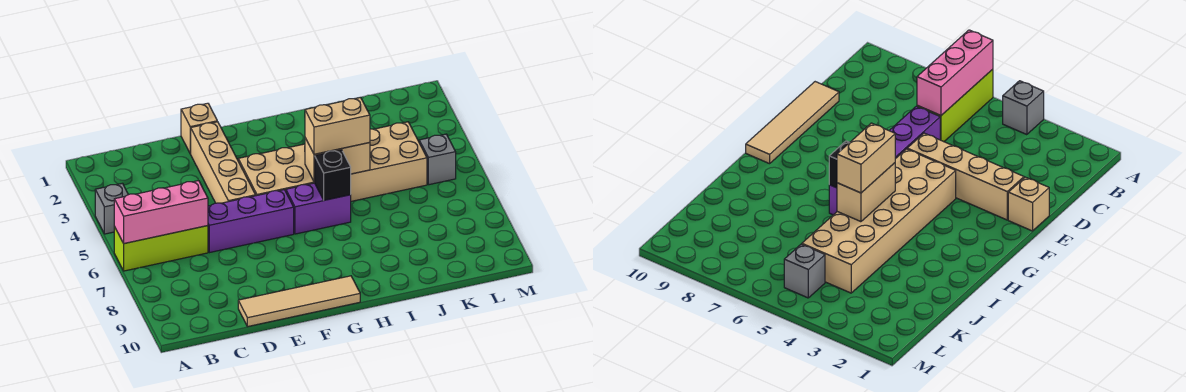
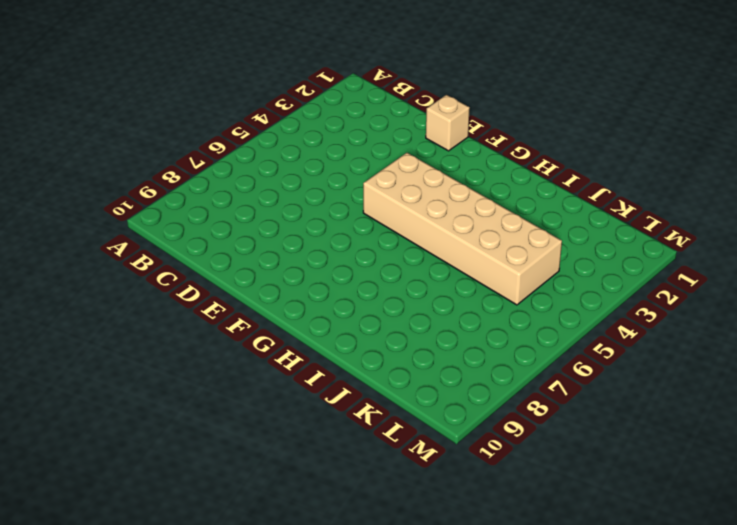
none -> grey 1x1 brick [95,183,128,234]
none -> lime 1x3 brick [114,226,208,271]
none -> purple 1x3 brick [208,190,294,253]

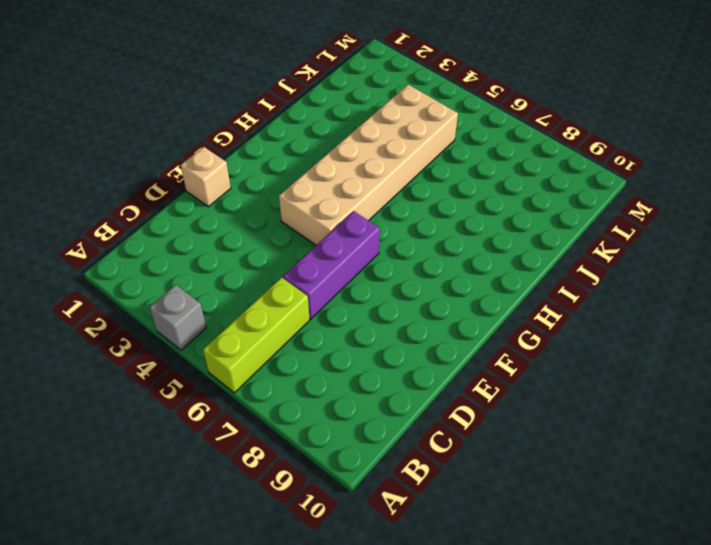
none -> tan 1x4 tile [238,276,360,327]
none -> tan 1x4 brick [191,122,256,203]
none -> purple 1x2 brick [286,183,351,234]

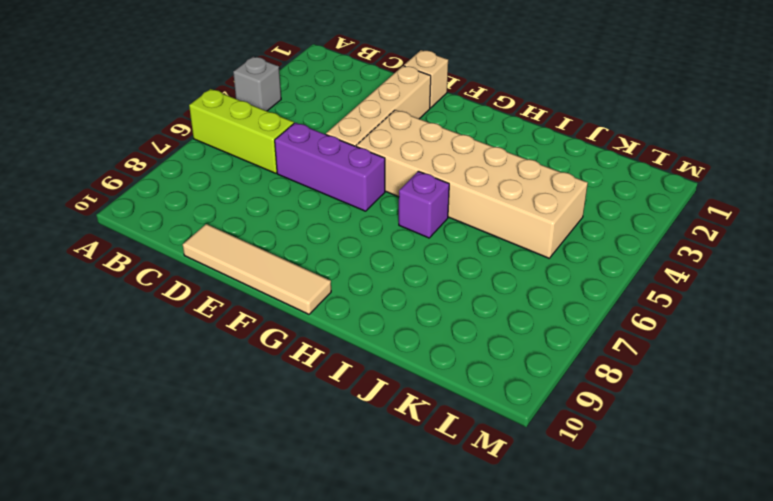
purple 1x1 brick [399,171,449,238] -> purple 1x2 brick [286,183,351,234]
none -> grey 1x1 brick [419,134,456,185]
none -> pink 1x3 brick [114,181,208,243]
none -> tan 1x2 brick [305,138,370,182]

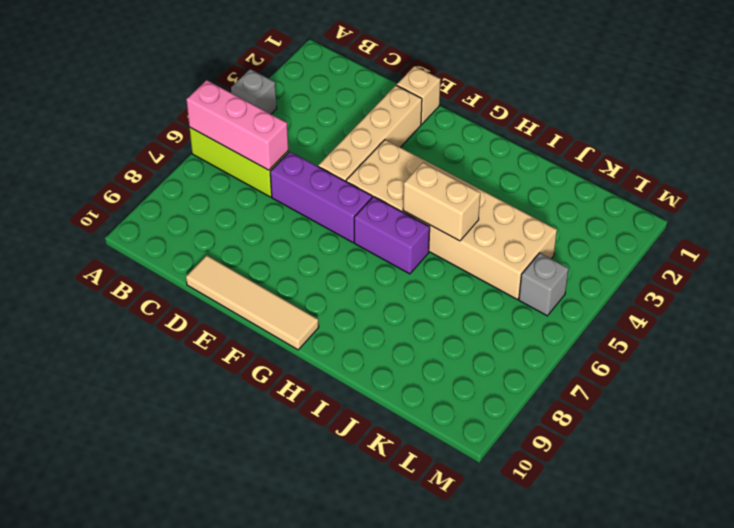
none -> black 1x1 brick [315,150,351,200]
none -> tan 1x2 brick [305,98,370,154]

